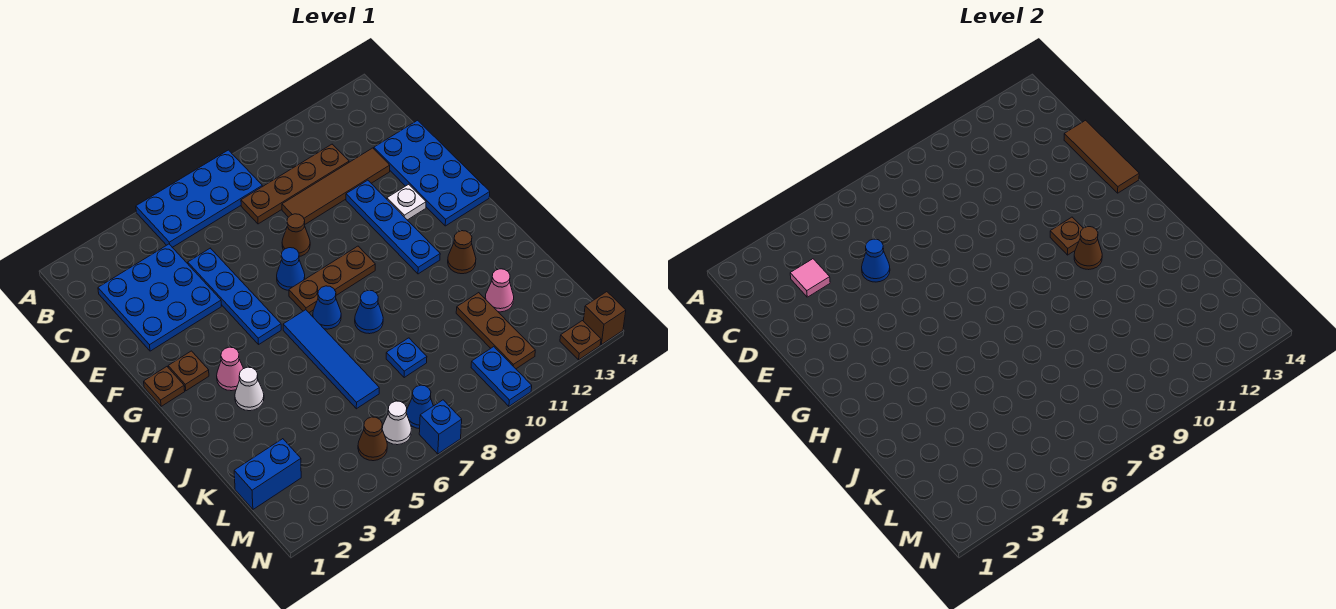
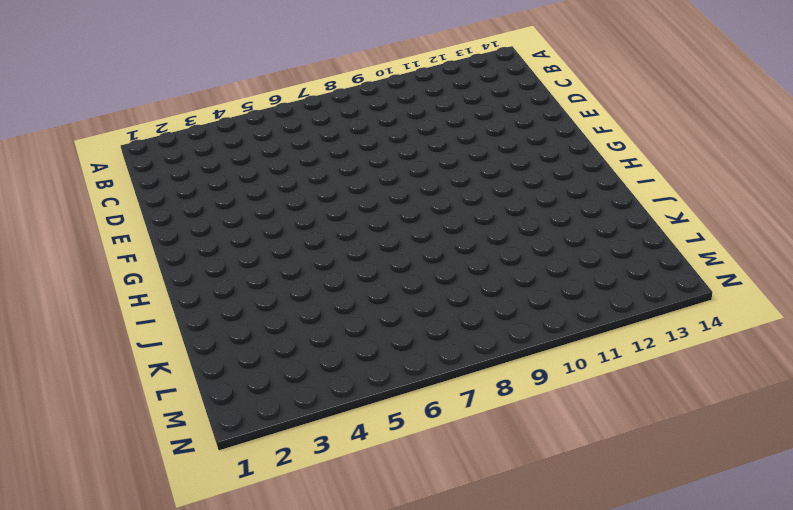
none -> blue 2x4 plate [136,150,262,247]
none -> blue 3x3 plate [98,244,221,351]
none -> brown 1x4 plate [241,144,349,224]
none -> blue 1x4 plate [188,248,281,344]

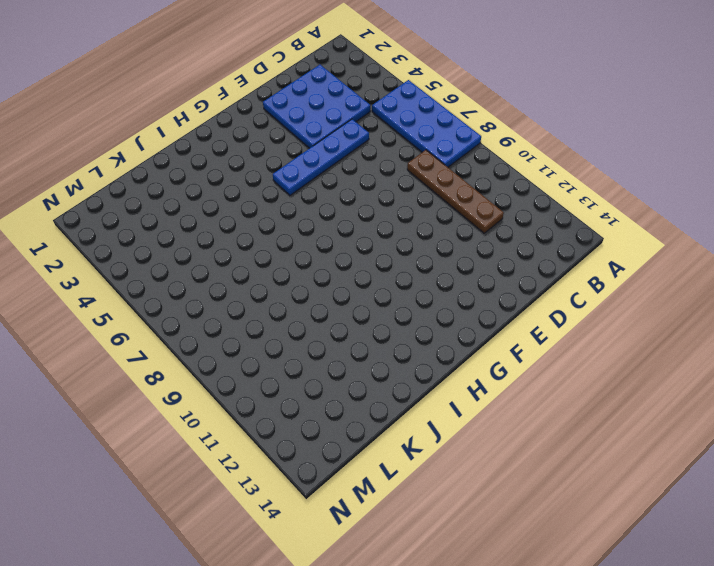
none -> brown 1x4 tile [282,148,390,224]
none -> blue 2x4 plate [374,120,490,226]
none -> brown 1x1 cone [282,214,310,257]
none -> blue 1x4 plate [346,180,440,274]

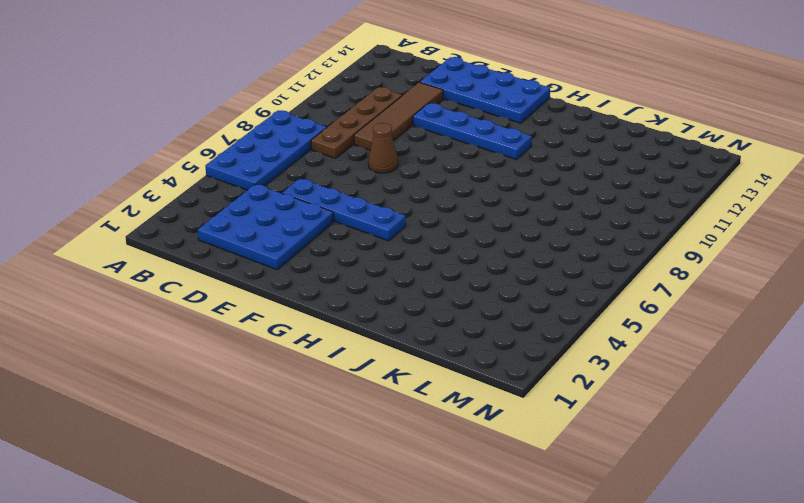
none -> blue 1x1 cone [277,248,305,290]
none -> white 1x1 plate [387,184,426,220]
none -> brown 1x1 plate [144,367,185,406]
none -> brown 1x1 plate [168,351,209,391]

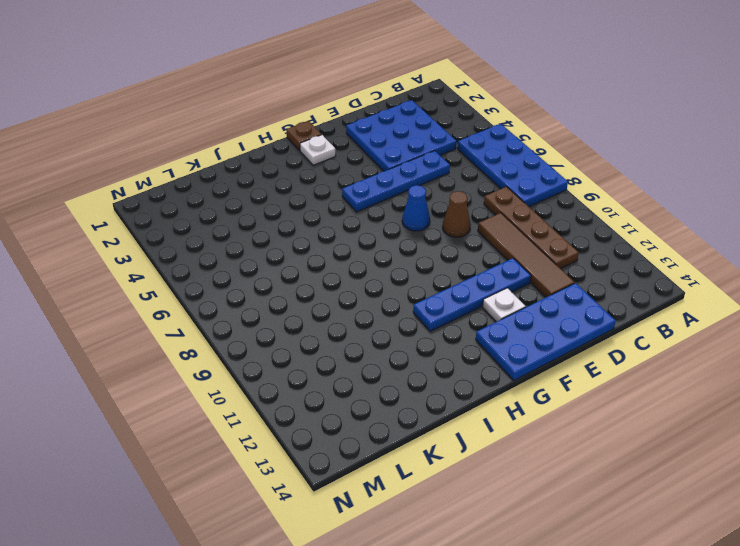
white 1x1 plate [300,135,336,165] -> brown 1x1 plate [168,351,209,391]
none -> brown 1x3 plate [289,246,375,312]
none -> pink 1x1 cone [217,347,244,391]
none -> blue 1x4 tile [283,310,379,409]
none -> blue 1x1 cone [313,286,341,329]

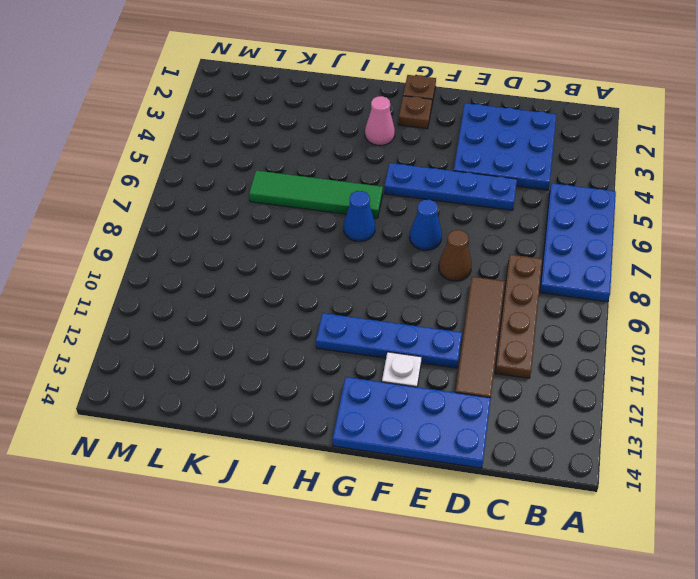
green 1x4 tile [249,171,383,218] -> blue 1x4 tile [283,310,379,409]
none -> brown 1x3 plate [289,246,375,312]
none -> white 1x1 cone [235,367,264,411]
none -> blue 1x1 cone [355,290,383,334]
none -> brown 1x1 cone [448,231,476,274]

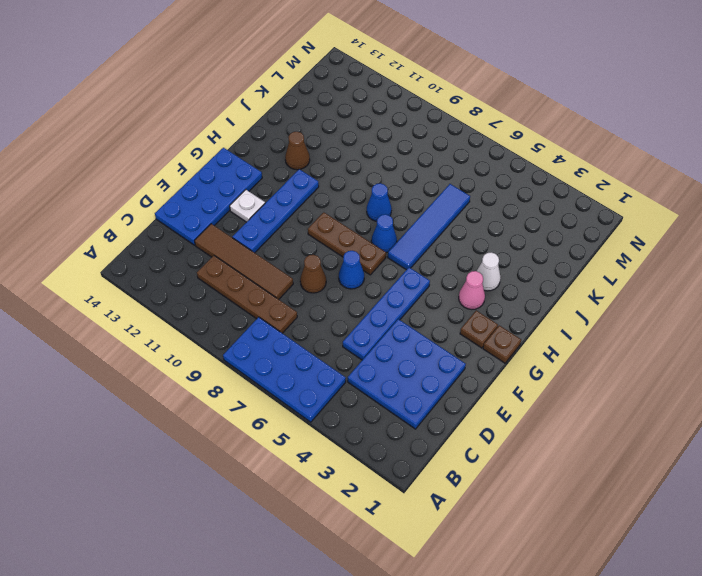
none -> blue 1x1 plate [386,338,427,378]
none -> brown 1x3 plate [456,293,535,369]
none -> pink 1x1 cone [485,269,514,312]
none -> blue 1x2 brick [234,439,301,509]

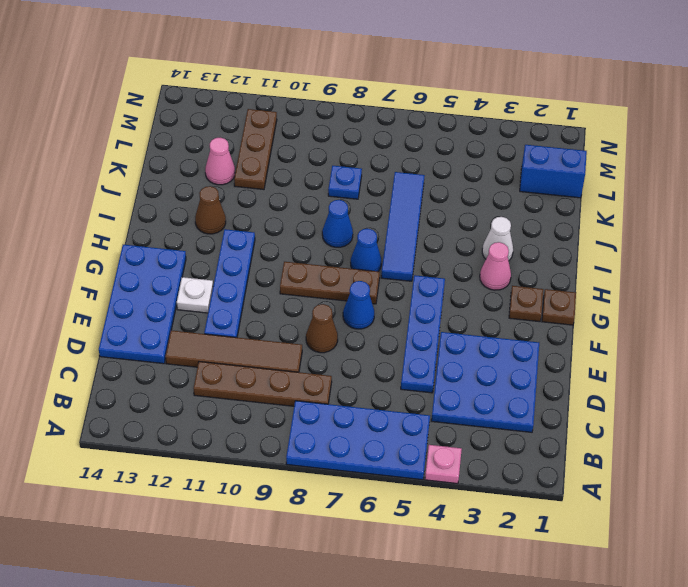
pink 1x1 plate [425,445,462,484] -> none
none -> brown 1x1 cone [358,417,387,461]
none -> white 1x1 cone [382,401,411,445]
none -> blue 1x1 cone [406,385,433,429]
none -> blue 1x2 plate [471,347,532,406]

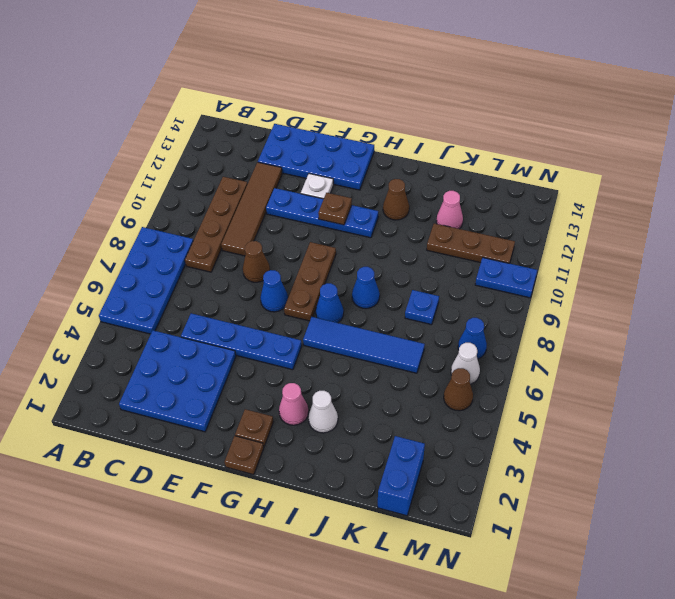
none -> blue 1x1 brick [419,400,462,454]
none -> brown 1x1 plate [560,321,601,360]
none -> brown 1x1 brick [583,292,626,345]
none -> pink 1x1 tile [790,259,830,297]

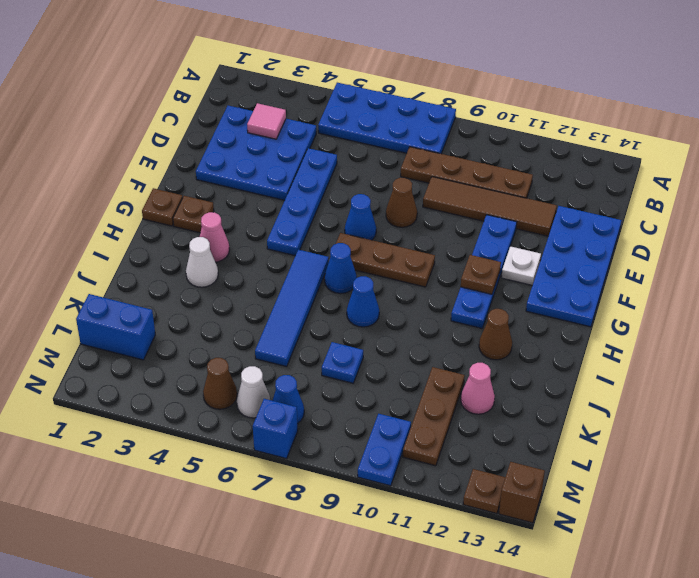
none -> blue 1x1 cone [862,239,890,282]
none -> brown 1x3 tile [1064,120,1139,193]
none -> brown 1x1 cone [1074,227,1102,270]

